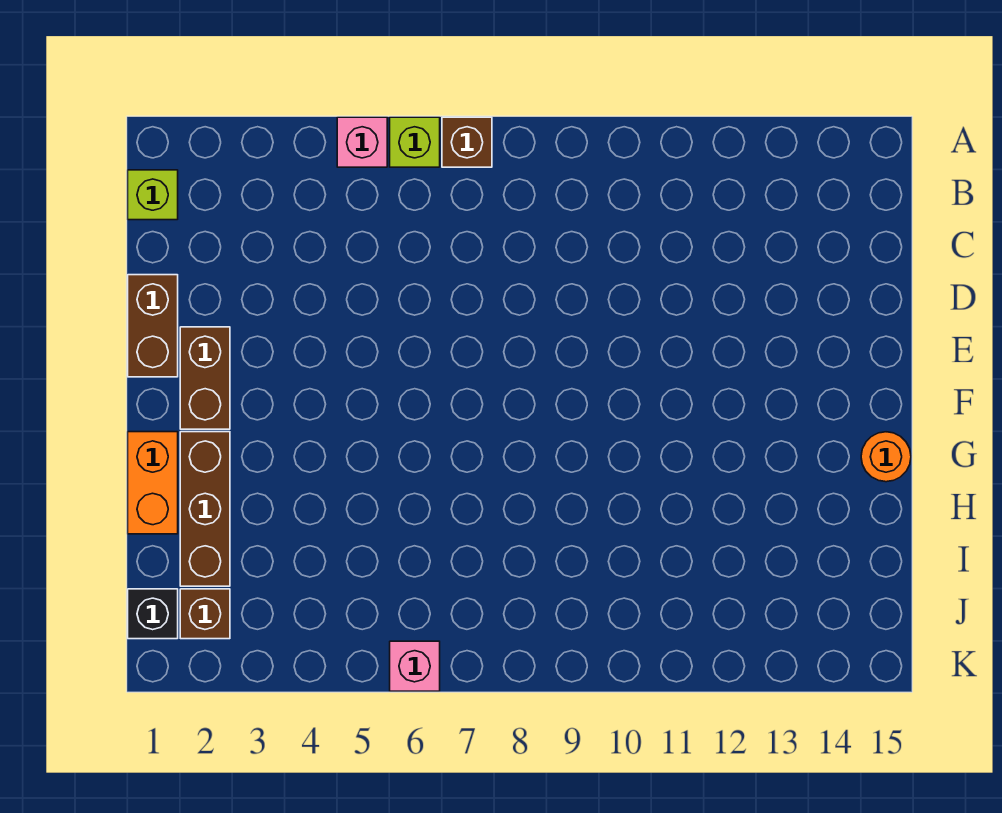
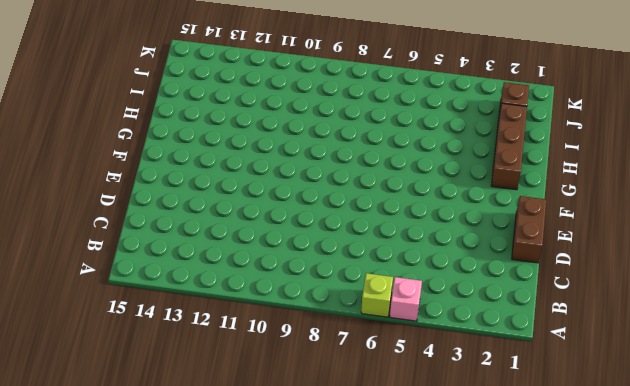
none -> brown 1x1 brick [442,117,492,167]
none -> lime 1x1 brick [128,170,178,220]
none -> brown 1x2 brick [180,327,230,429]

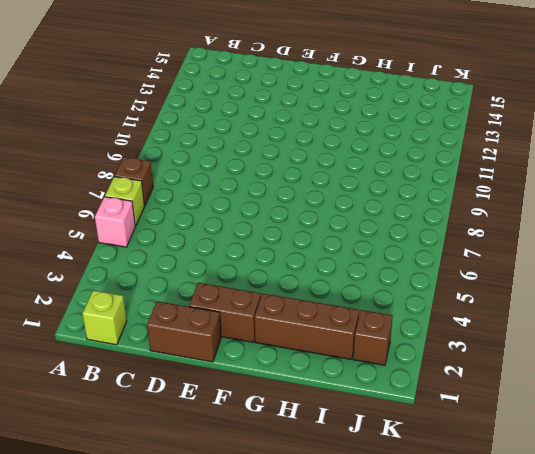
none -> orange 1x2 brick [128,432,178,534]
none -> orange 1x1 round brick [861,432,911,482]
none -> black 1x1 brick [128,589,178,639]

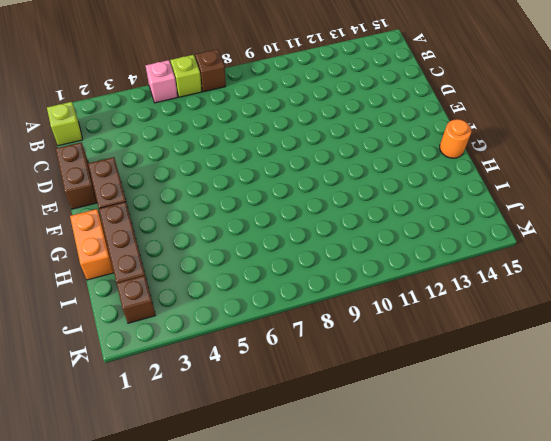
none -> black 1x1 brick [128,589,178,639]
none -> pink 1x1 brick [390,641,440,691]

